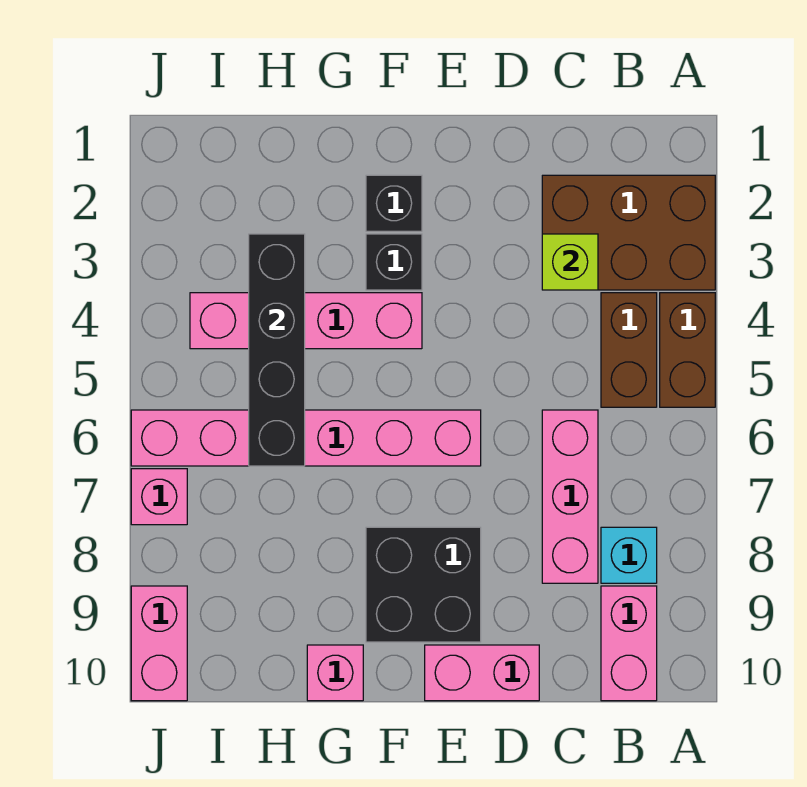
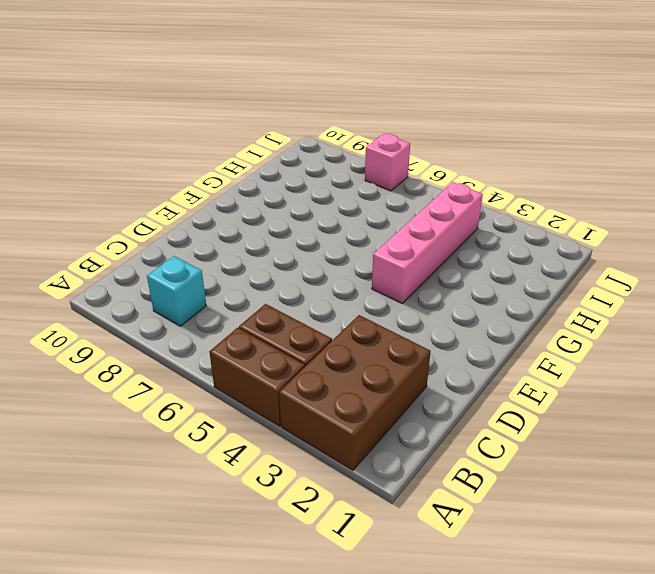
none -> pink 1x2 brick [601,586,657,701]
none -> pink 1x3 brick [542,410,598,583]
none -> pink 1x2 brick [425,645,539,701]

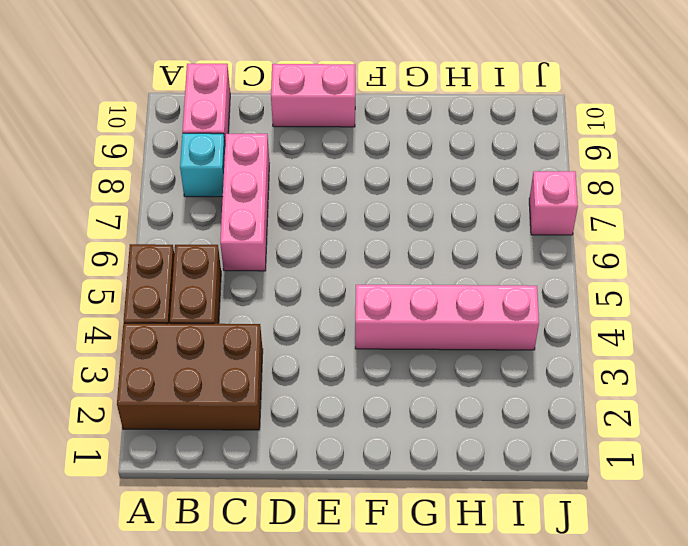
none -> pink 1x6 brick [131,410,481,466]
none -> black 2x2 brick [366,527,481,642]
none -> black 1x1 brick [366,175,422,231]

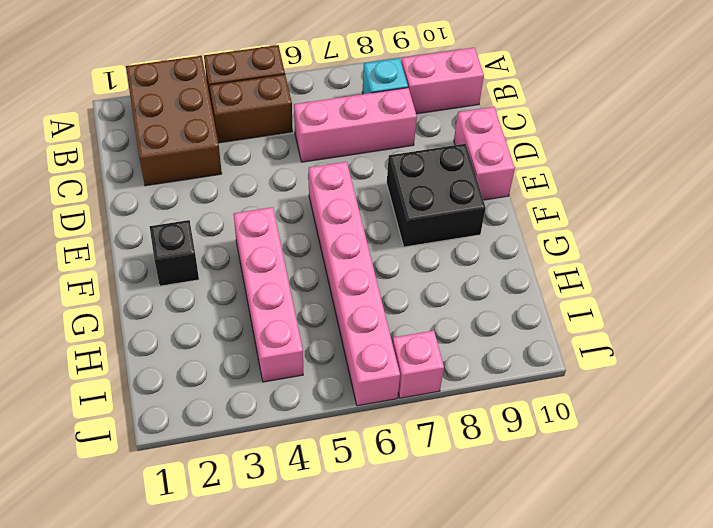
none -> black 1x1 brick [366,234,422,290]
none -> pink 1x1 brick [307,645,363,701]
none -> pink 1x2 brick [131,586,187,701]

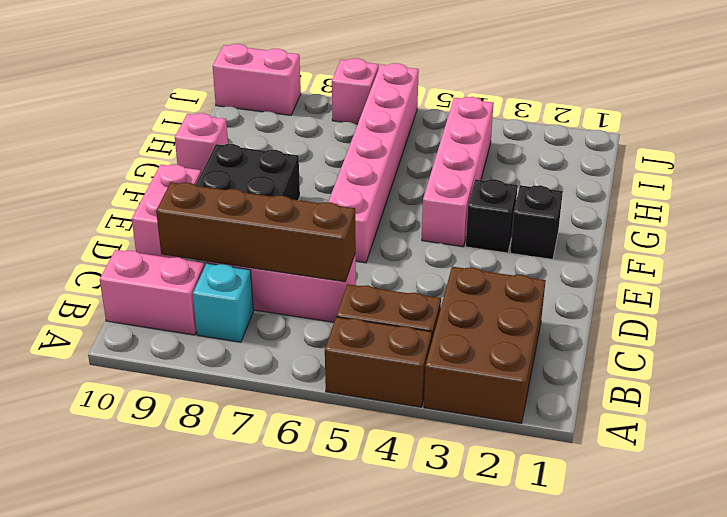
brown 1x4 brick [156,182,356,282] -> none
none -> lime 1x1 brick [542,234,598,290]
none -> black 1x4 brick [249,234,305,466]

